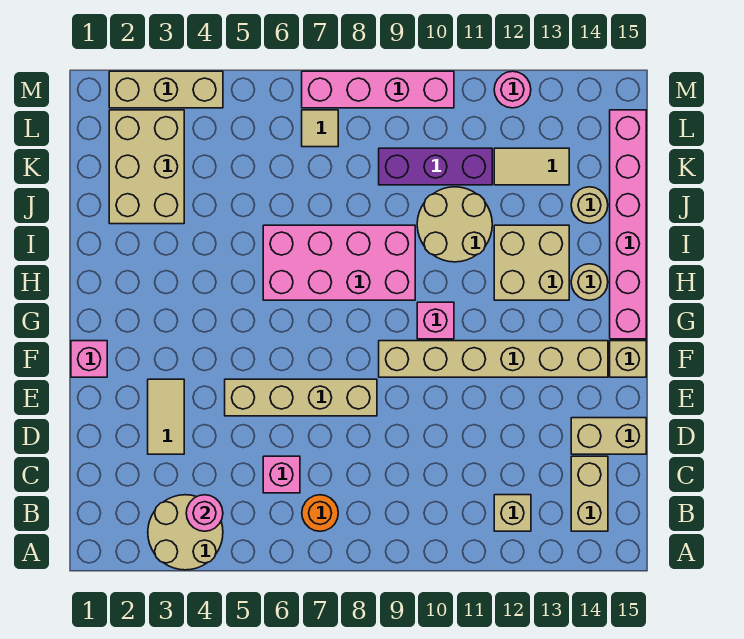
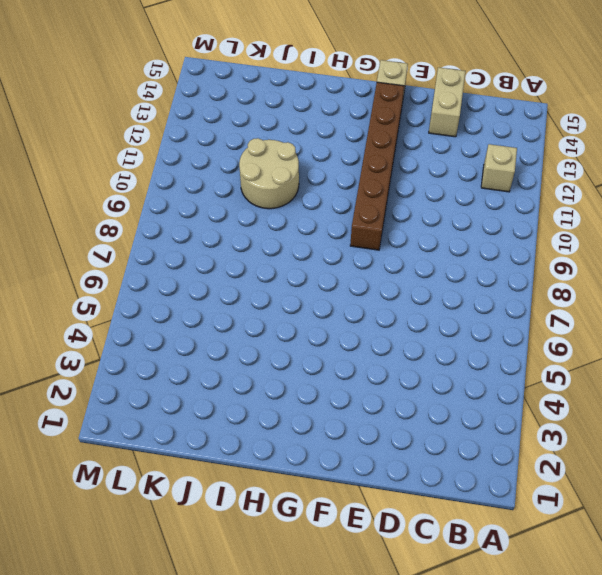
brown 1x6 brick [350,82,404,250] -> tan 1x6 brick [379,341,608,377]
none -> tan 2x2 round brick [148,495,223,570]
none -> orange 1x1 round brick [302,495,338,531]
none -> tan 1x2 brick [571,456,608,531]

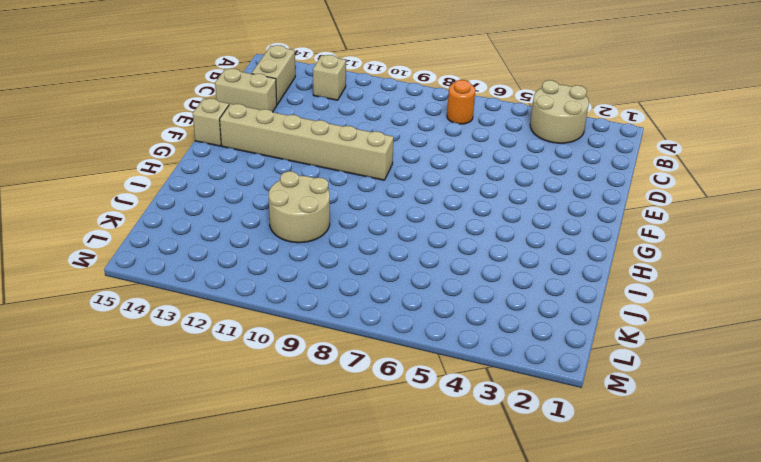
none -> pink 1x1 brick [263,456,300,493]
none -> tan 1x2 tile [148,379,184,454]
none -> tan 1x4 brick [225,379,377,416]

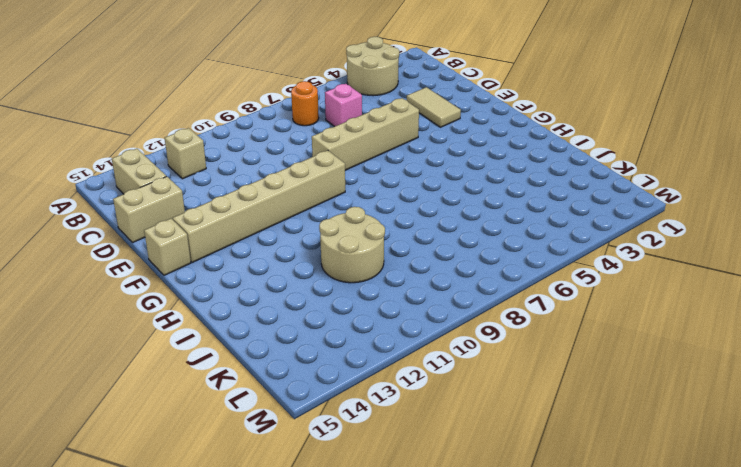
none -> pink 1x1 brick [71,341,107,377]
none -> pink 1x1 brick [417,302,454,339]
none -> pink 1x6 brick [610,110,646,339]

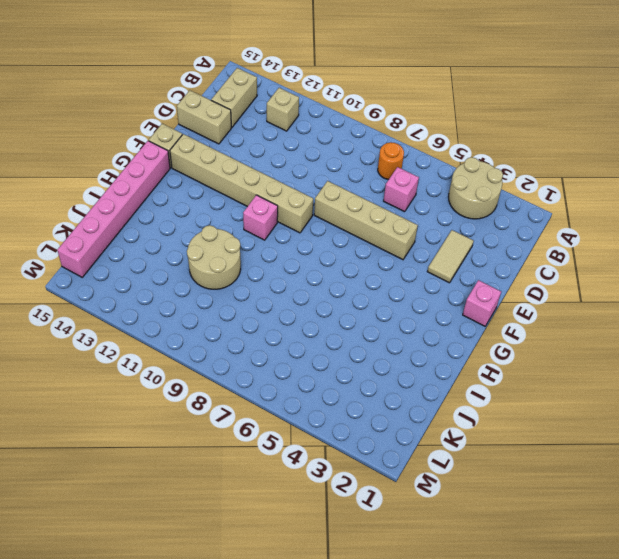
none -> pink 2x4 brick [263,225,415,300]
none -> tan 2x2 brick [494,225,569,300]
none -> tan 1x1 round brick [571,264,608,300]

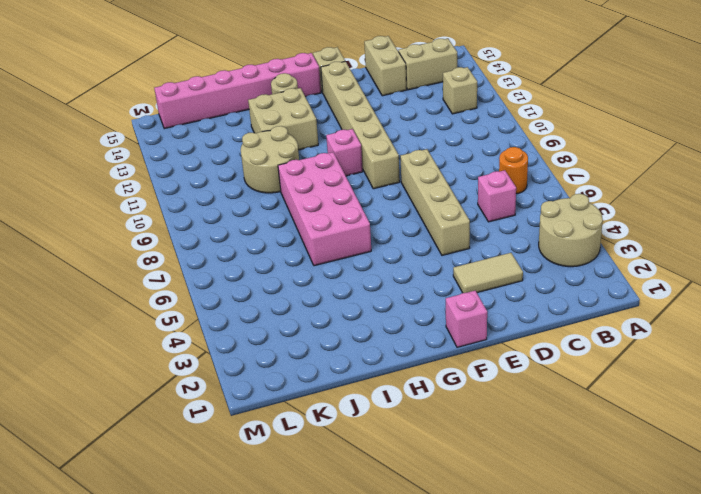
none -> tan 2x3 brick [109,110,184,224]
none -> tan 1x1 round brick [571,187,608,223]
none -> purple 1x3 brick [379,148,492,185]

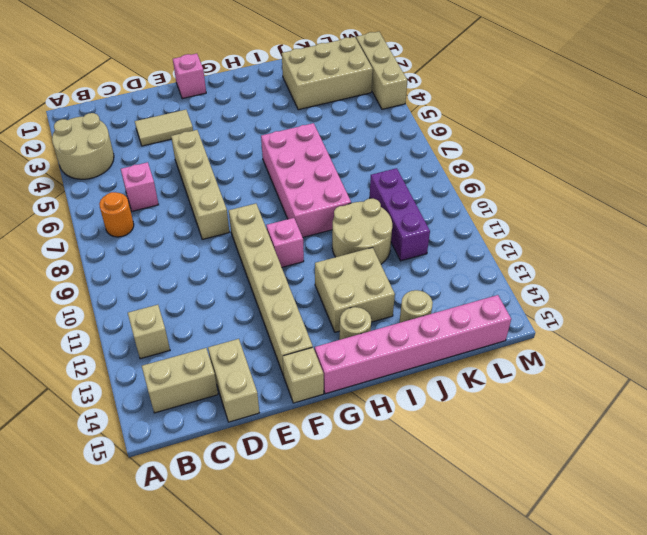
none -> tan 1x2 tile [494,148,569,185]
none -> tan 1x1 tile [302,110,338,147]
none -> pink 1x4 brick [302,71,454,108]

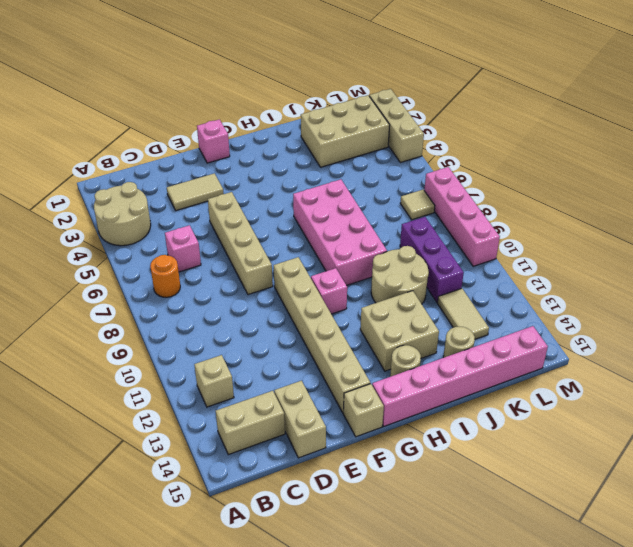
none -> pink 1x1 round brick [494,71,531,108]
none -> pink 1x1 round brick [186,495,223,531]

